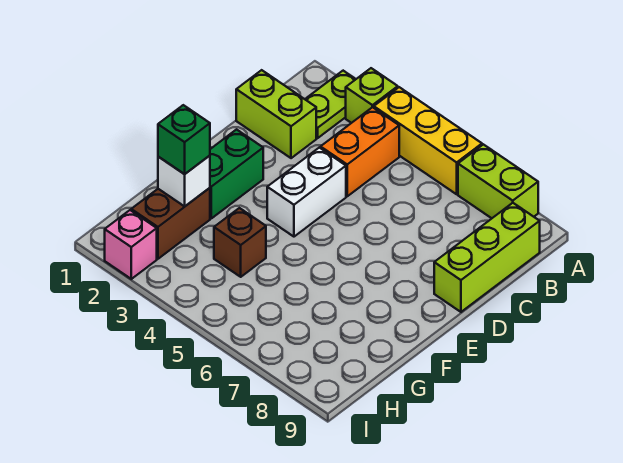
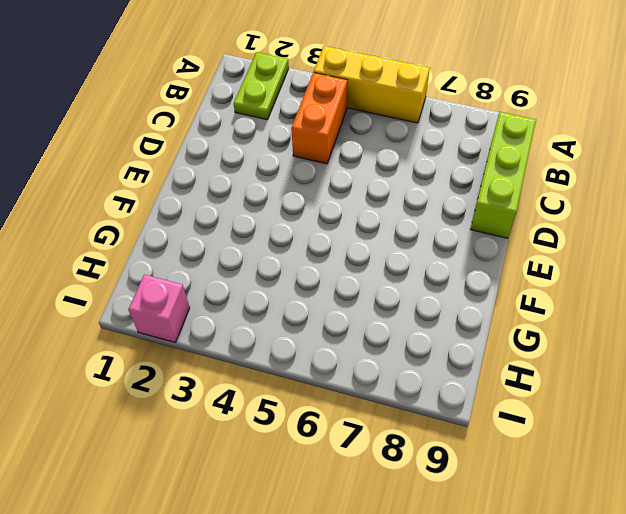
none -> lime 1x1 brick [346,68,398,123]
none -> lime 1x2 brick [458,144,538,218]
none -> lime 1x2 brick [236,70,316,158]

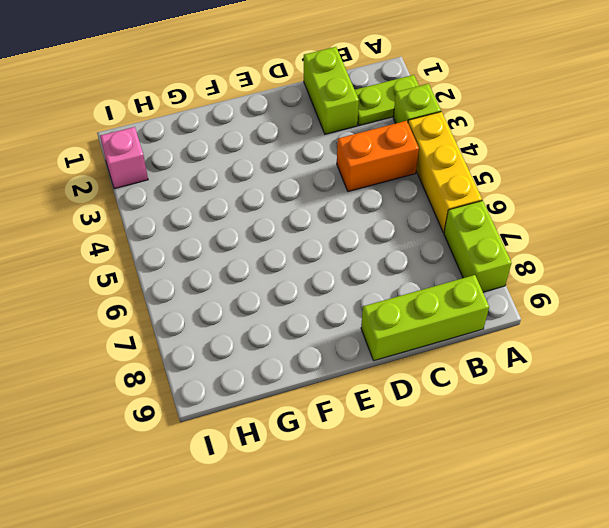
none -> white 1x2 brick [267,148,346,237]
none -> green 1x2 brick [210,130,263,218]
none -> brown 1x2 brick [131,188,210,259]

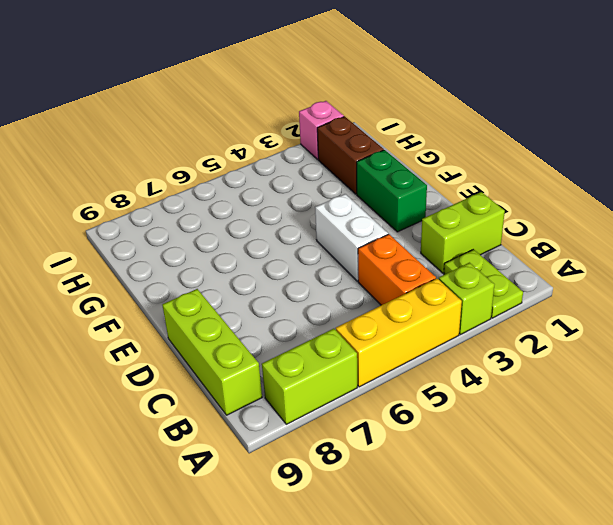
none -> brown 1x1 brick [214,208,266,277]
none -> white 1x1 brick [158,156,210,207]
none -> green 1x1 brick [158,105,210,174]

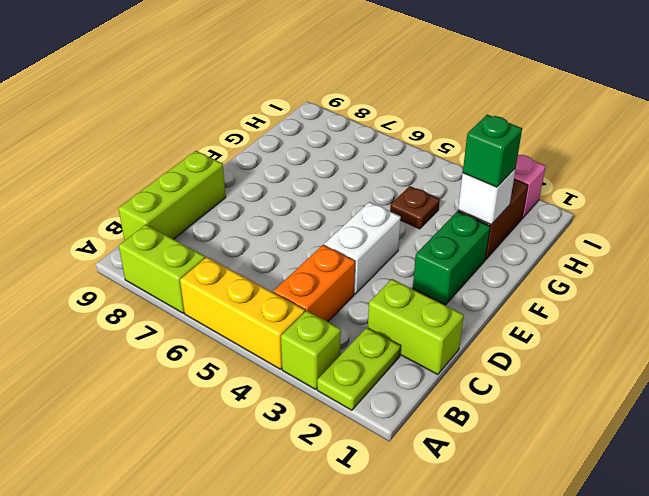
brown 1x1 plate [390,186,440,229] -> brown 1x1 brick [214,208,266,277]

